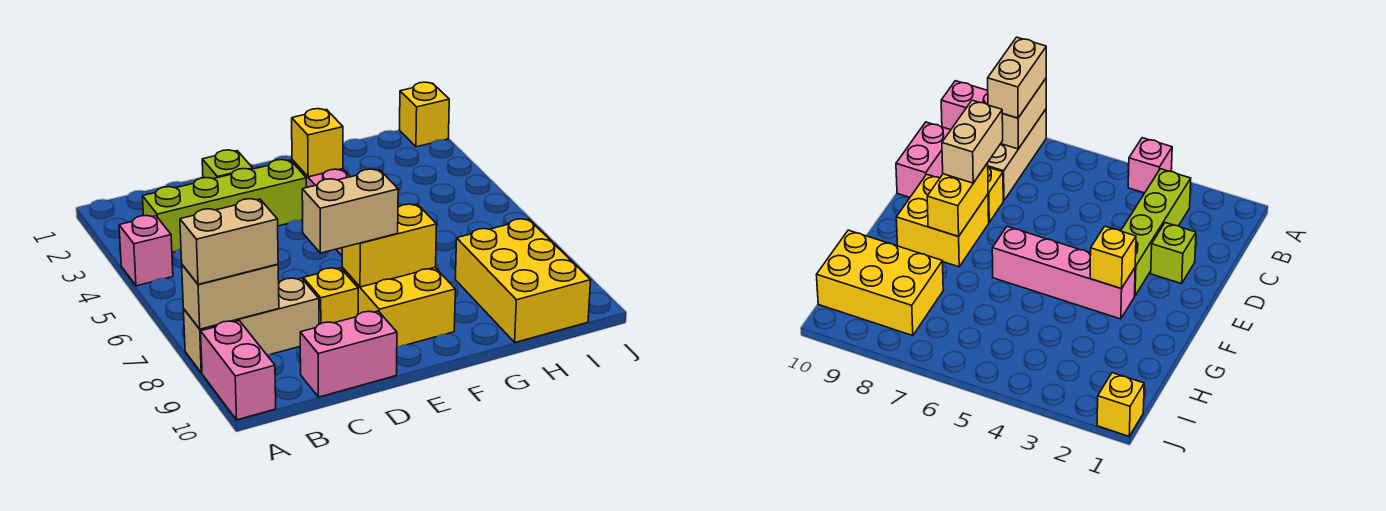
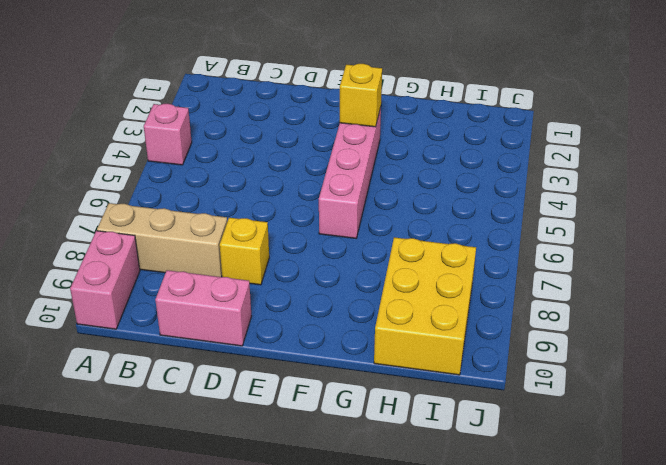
none -> lime 1x4 brick [143,160,307,253]
none -> lime 1x1 brick [202,150,253,179]
none -> yellow 2x2 brick [342,268,455,347]

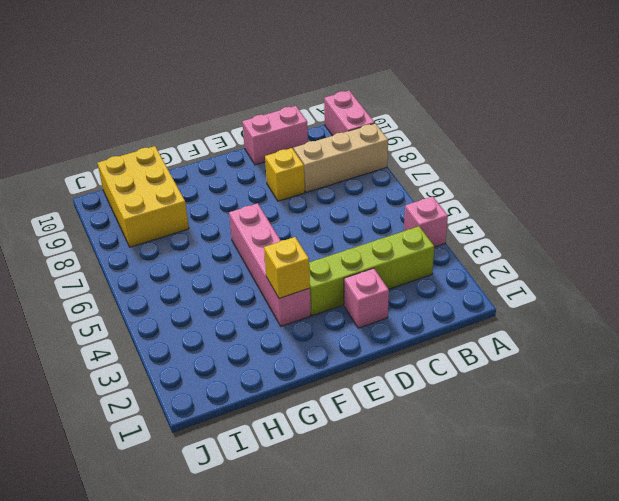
pink 1x1 brick [344,268,389,328] -> lime 1x1 brick [202,150,253,179]
none -> yellow 2x2 brick [342,268,455,347]
none -> yellow 1x1 brick [400,82,449,147]
none -> tan 1x2 brick [182,264,279,329]

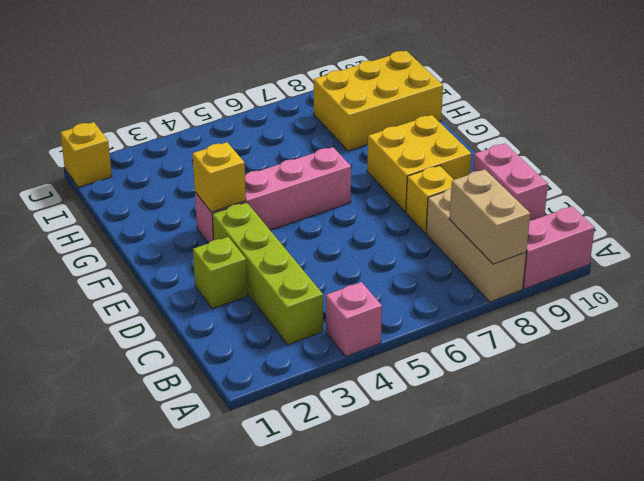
none -> yellow 1x2 brick [342,204,437,287]
none -> tan 1x2 brick [180,199,278,284]
none -> tan 1x2 brick [302,169,398,253]

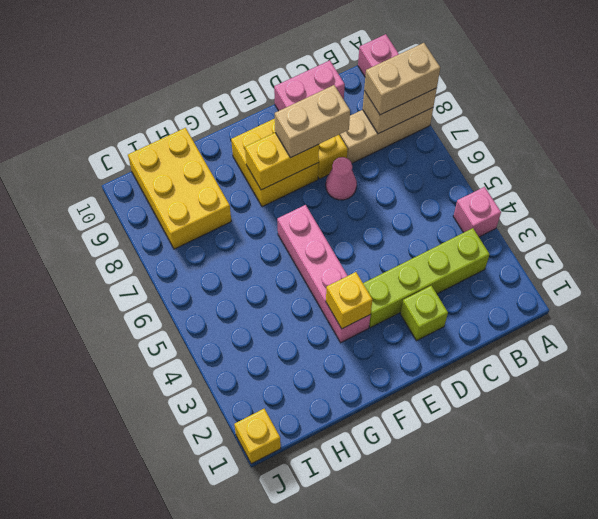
pink 1x1 cone [326,157,357,200] -> none

